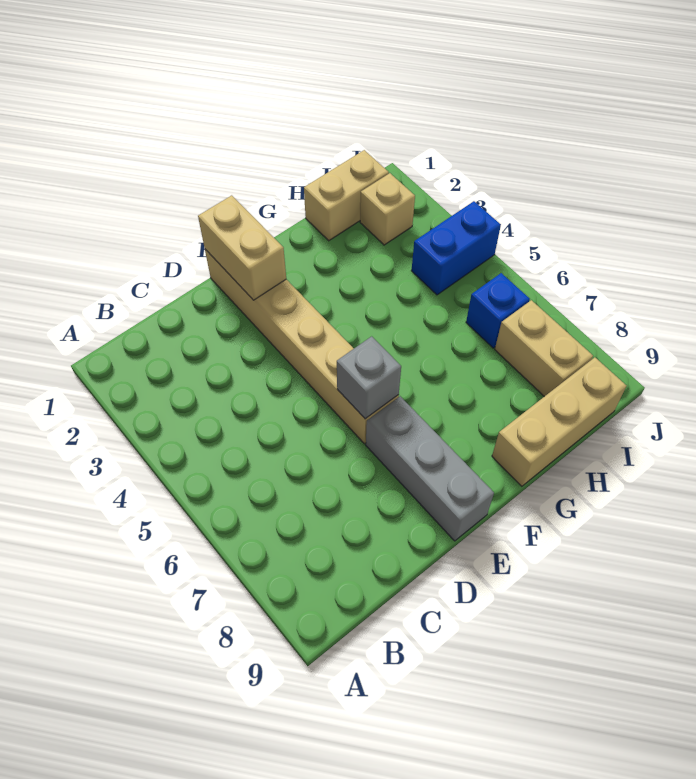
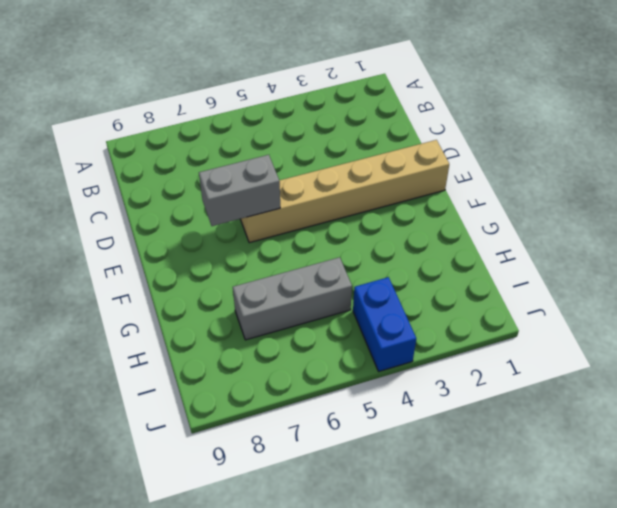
grey 1x2 brick [199,155,280,226] -> grey 1x1 brick [337,336,401,419]
grey 1x3 brick [233,257,352,340] -> grey 1x3 brick moved to [366,396,494,541]
none -> tan 1x3 brick [492,357,627,486]
none -> tan 1x2 brick [304,150,389,241]

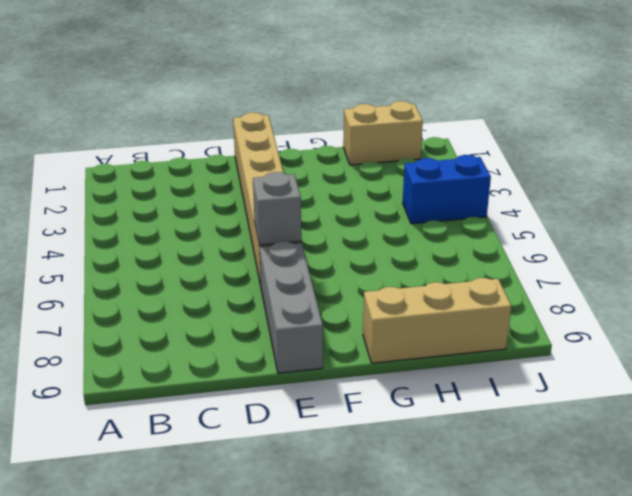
none -> tan 1x1 brick [360,173,415,245]
none -> blue 1x1 brick [466,273,530,348]

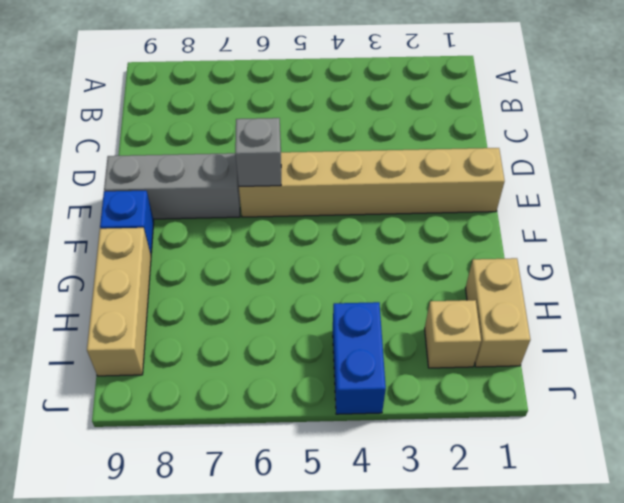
blue 1x1 brick [100,191,154,254] -> blue 1x1 brick moved to [466,273,530,348]
none -> tan 1x2 brick [495,300,593,397]
none -> tan 1x2 brick [198,195,286,300]

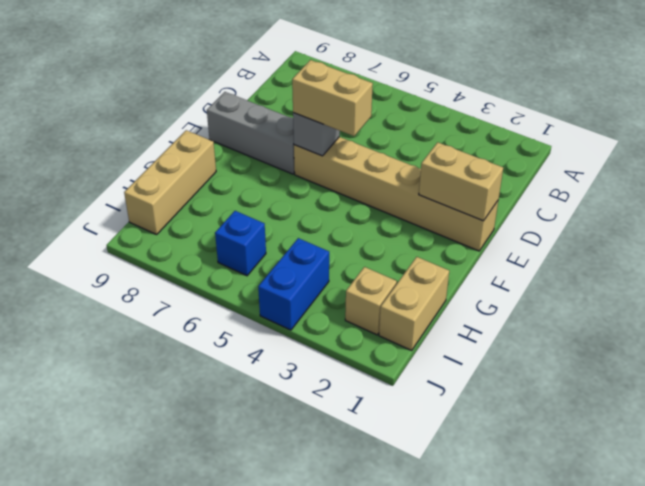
tan 1x2 brick [292,60,373,136] -> tan 1x2 brick moved to [495,300,593,397]

